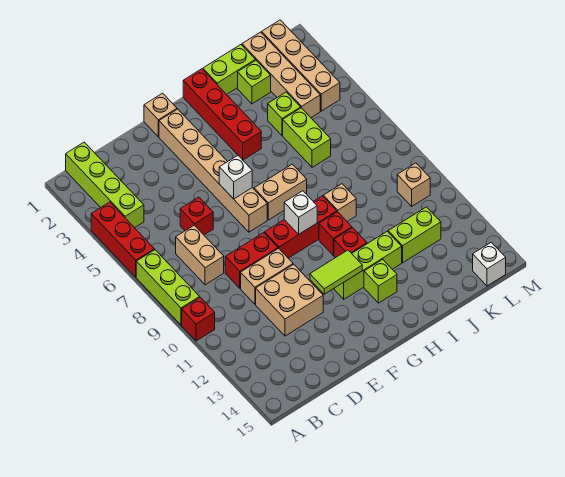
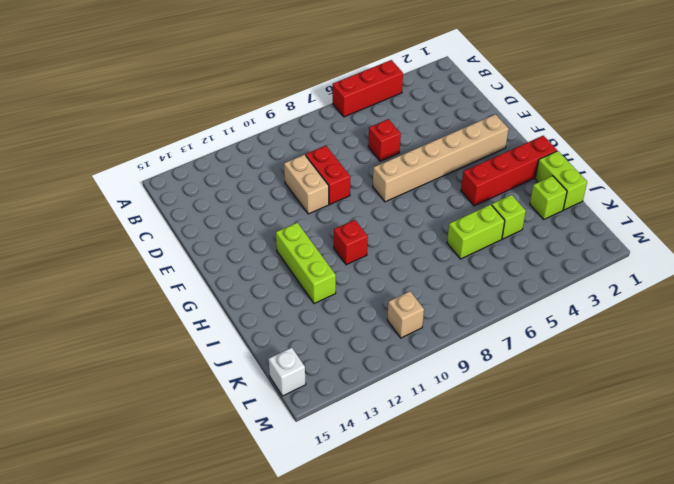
none -> lime 1x3 brick [136,250,200,325]
none -> red 1x1 brick [182,297,215,341]
none -> lime 1x4 brick [66,142,144,228]
none -> tan 1x2 brick [176,225,224,285]

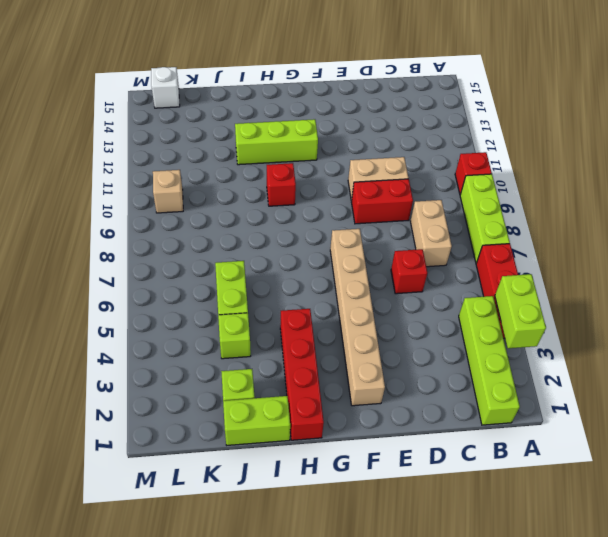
lime 1x2 brick [495,274,546,348] -> lime 1x2 brick turned to [388,207,441,263]
none -> tan 2x2 brick [256,264,323,336]
none -> tan 1x1 brick [144,93,177,137]
none -> red 1x3 brick [265,196,337,258]
none -> tan 1x2 brick [254,164,307,220]

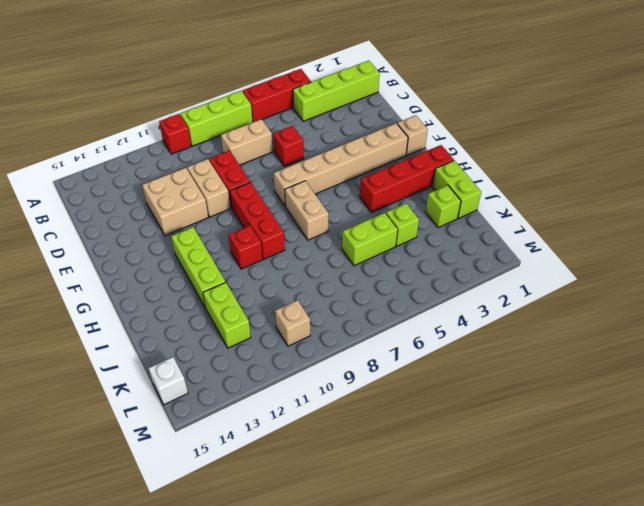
none -> red 1x1 brick [334,228,367,258]
none -> lime 1x1 brick [364,260,397,303]
none -> tan 1x1 brick [323,184,356,221]
none -> tan 1x4 brick [242,32,320,117]

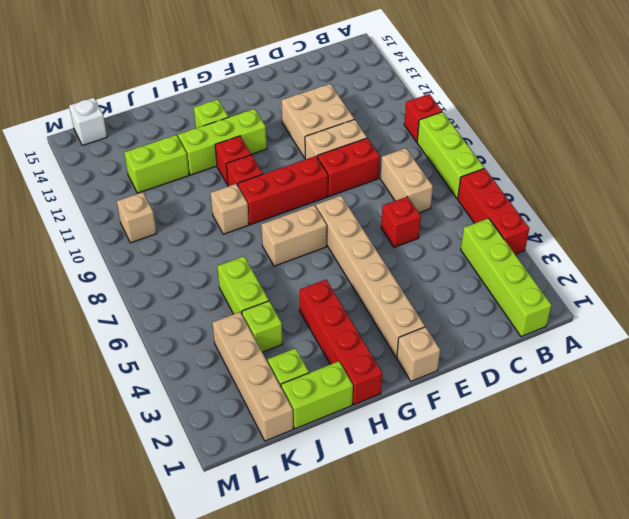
none -> tan 1x4 brick [262,20,340,111]
none -> white 1x1 brick [219,156,252,199]
none -> lime 1x2 tile [310,250,362,294]
none -> white 1x1 brick [284,191,317,234]

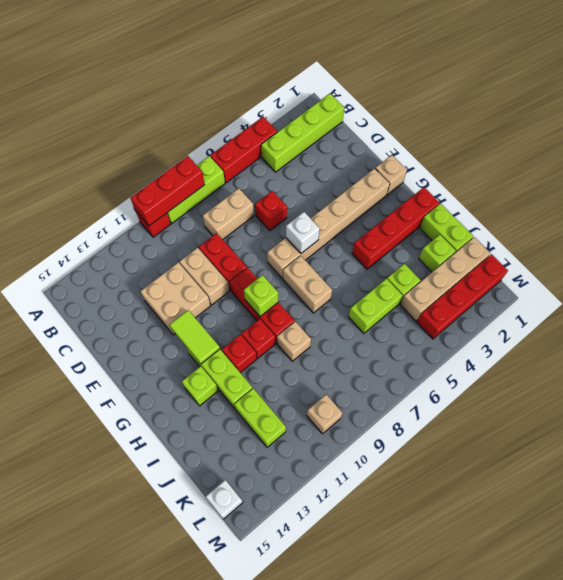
red 1x3 brick [130,156,205,226] -> none
lime 1x1 brick [244,275,278,317] -> white 1x1 brick [284,191,317,234]
red 1x4 brick [417,254,508,339] -> tan 1x4 brick [262,20,340,111]

